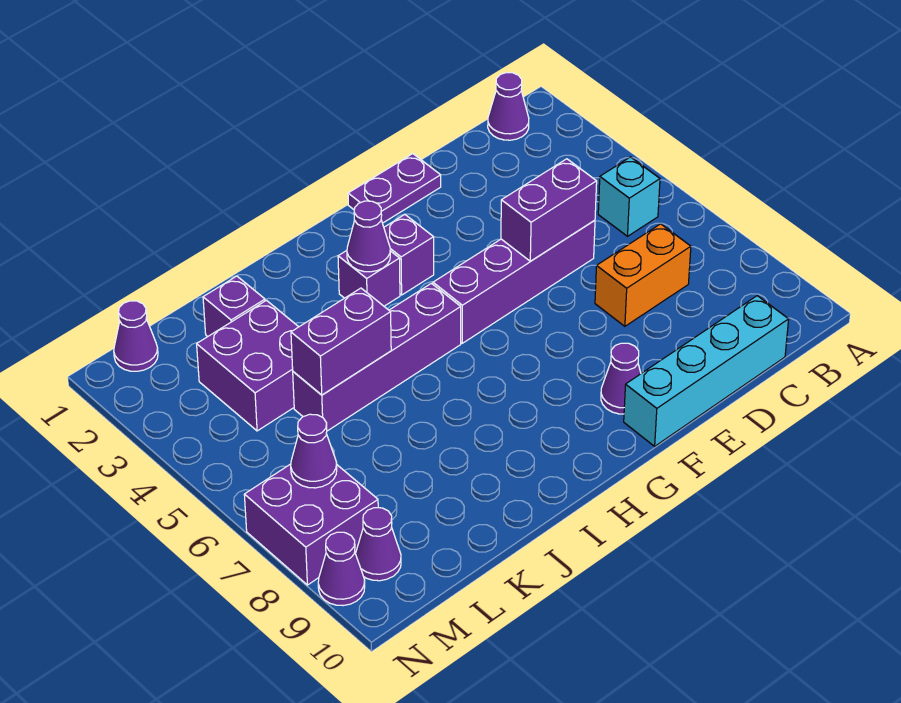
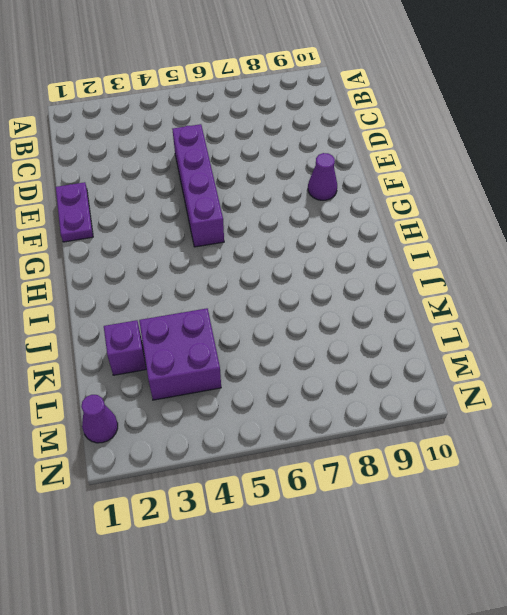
none -> purple 1x1 cone [488,73,529,140]
none -> cyan 1x1 brick [598,157,660,236]
none -> orange 1x2 brick [595,224,691,326]

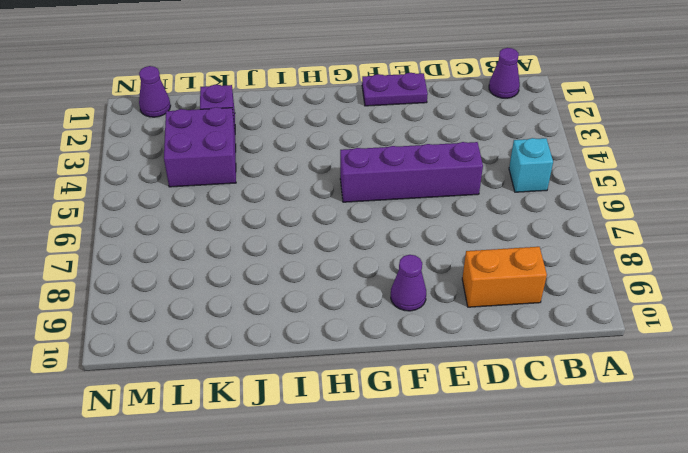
orange 1x2 brick [462,247,547,307] -> orange 1x2 brick moved to [595,224,691,326]
none -> cyan 1x4 brick [624,296,789,446]
none -> purple 1x1 brick [384,215,434,295]
none -> purple 1x1 brick [338,251,400,306]

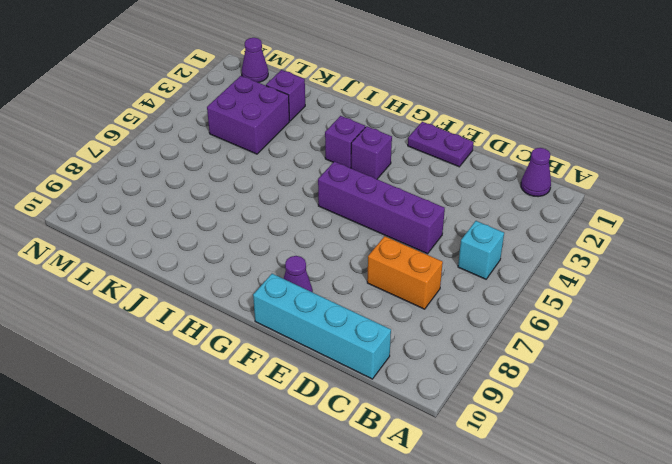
none -> purple 1x4 brick [293,283,461,431]
none -> purple 2x2 brick [244,464,378,585]
none -> purple 1x1 cone [356,508,401,581]

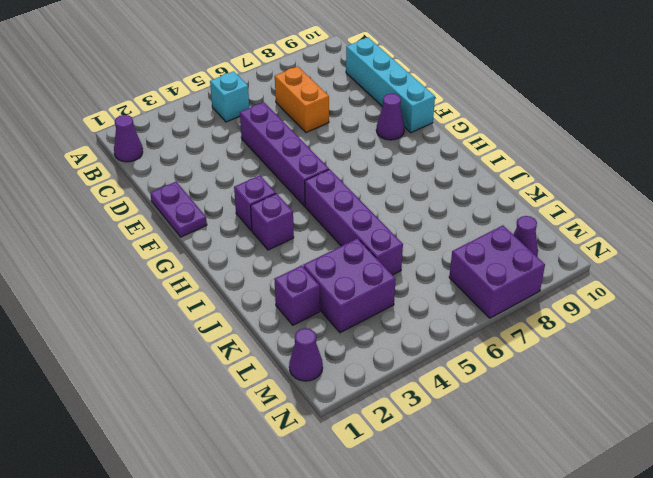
none -> purple 1x1 cone [318,532,365,606]
none -> purple 1x2 brick [501,159,597,261]
none -> purple 1x1 cone [347,201,390,272]

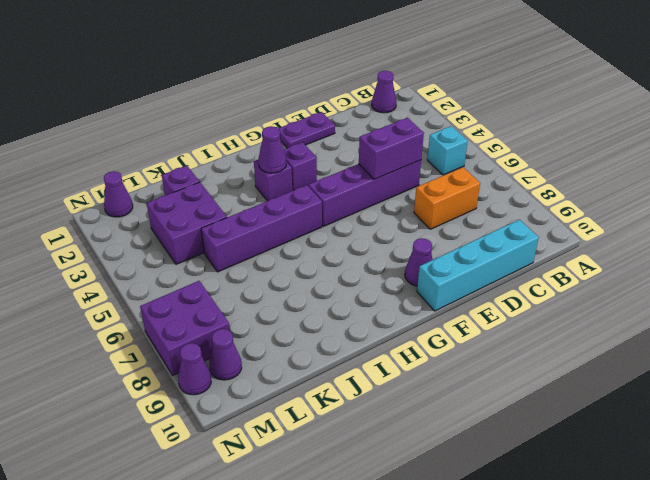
none -> purple 1x2 brick [291,288,391,395]
none -> purple 1x1 cone [291,414,337,488]

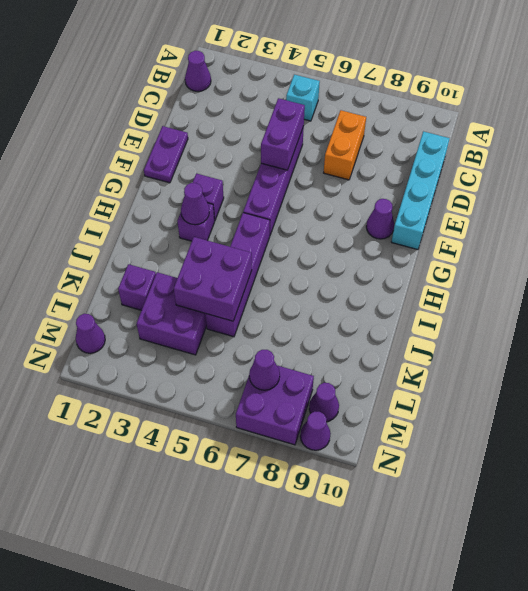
purple 2x2 brick [174,237,252,321] -> purple 1x2 brick [291,288,391,395]

